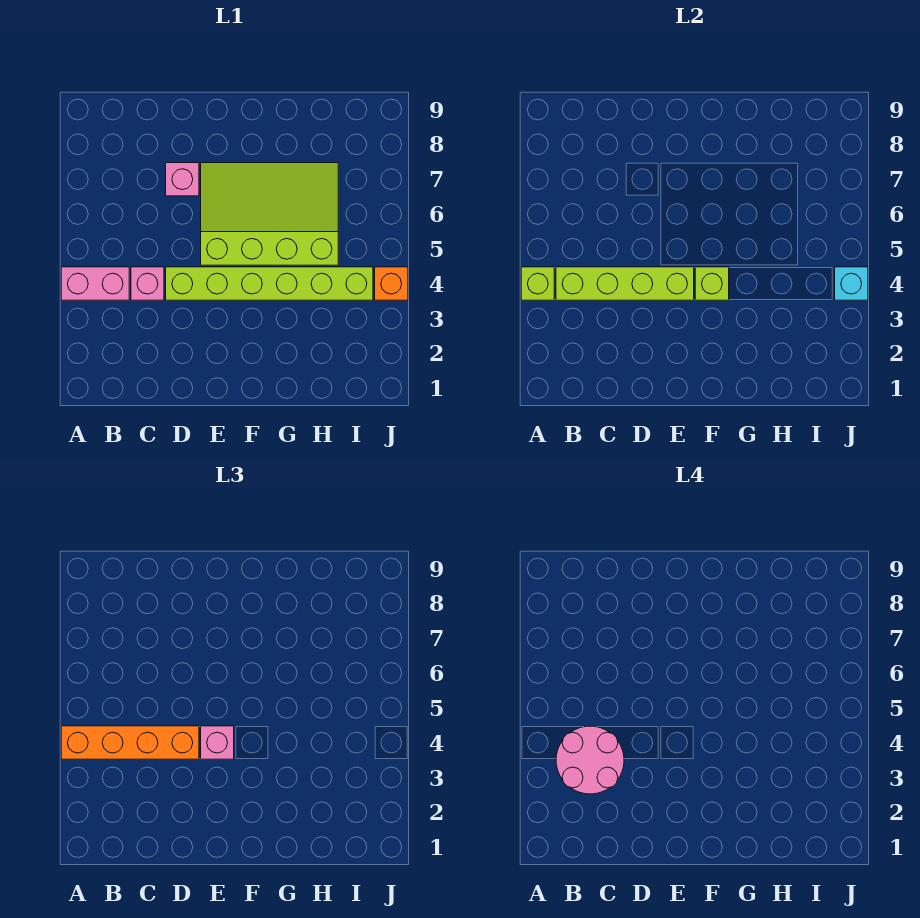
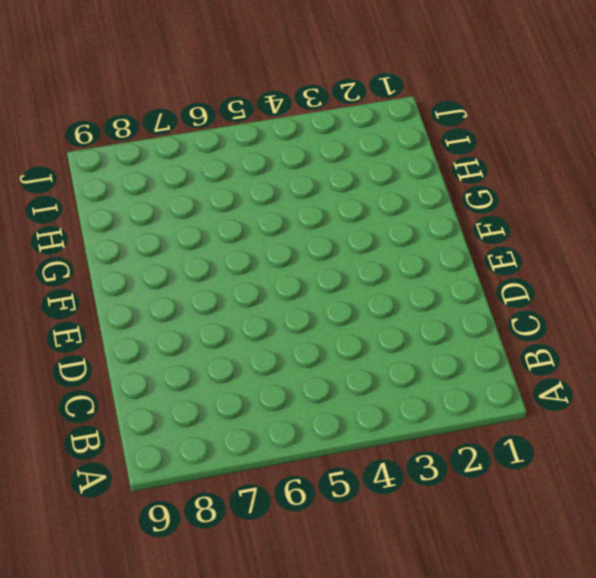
none -> pink 1x2 brick [61,267,129,300]
none -> pink 1x1 brick [131,267,164,300]
none -> lime 1x6 brick [166,267,373,300]

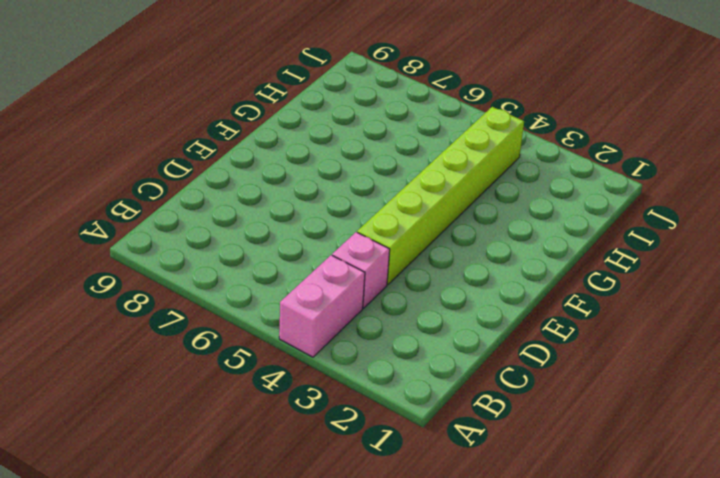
none -> pink 1x1 brick [166,163,199,196]
none -> lime 3x4 slope [201,163,338,265]
none -> orange 1x1 brick [375,267,408,300]

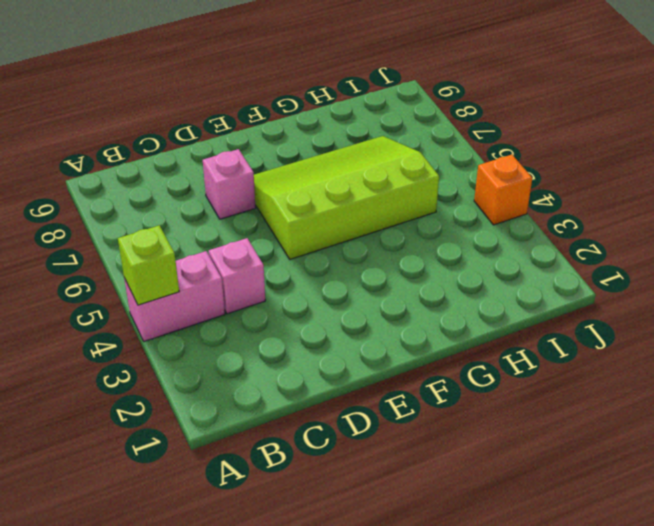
none -> lime 1x6 brick [166,267,373,300]
none -> lime 1x4 brick [556,267,694,300]
none -> lime 1x1 brick [695,267,729,300]

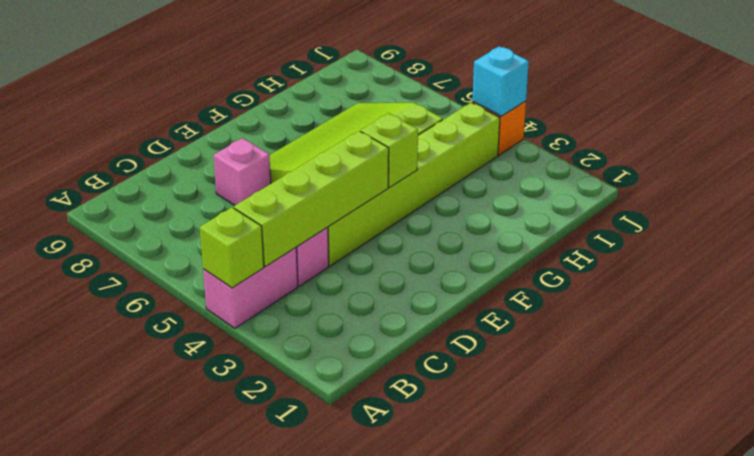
none -> orange 1x4 brick [61,726,199,759]
none -> pink 1x1 brick [201,726,234,759]
none -> pink 2x2 round brick [556,726,624,794]

